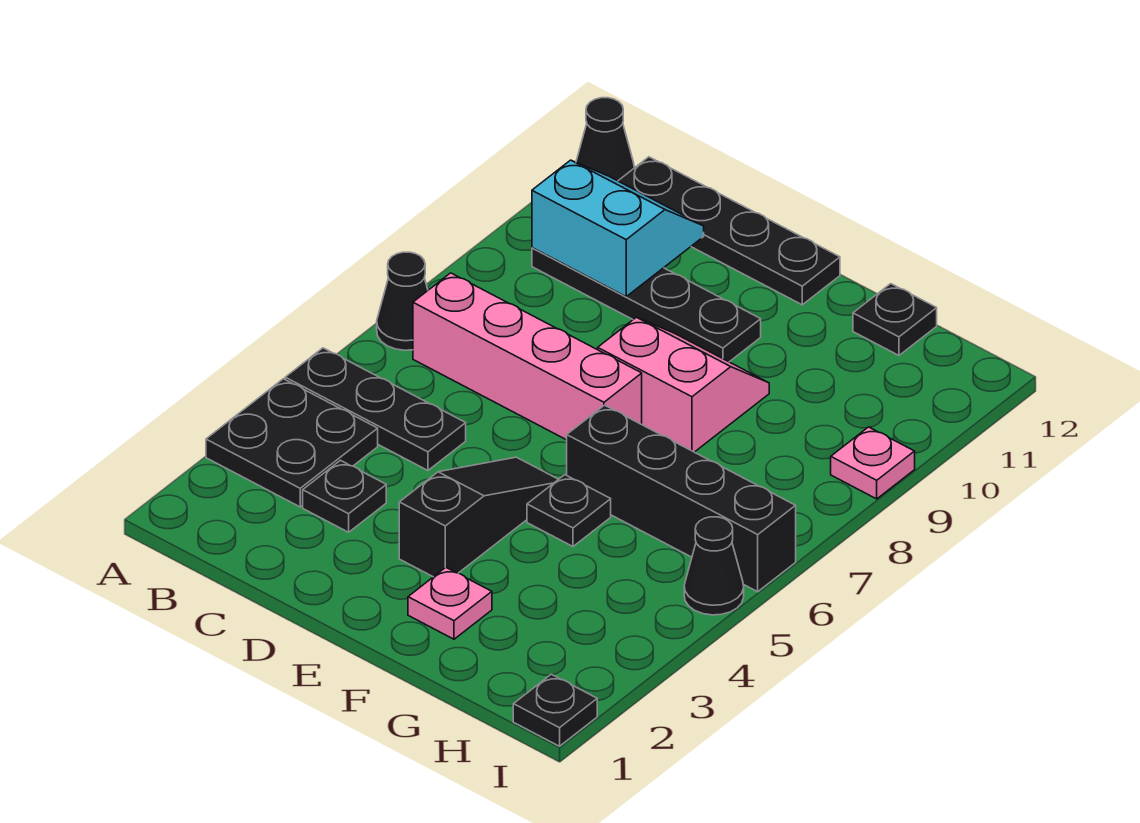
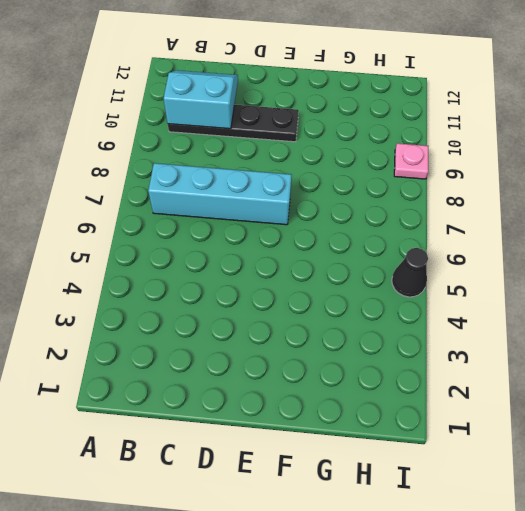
cyan 1x4 brick [148,163,292,225] -> pink 1x4 brick [413,273,642,440]
none -> black 2x2 plate [206,379,378,507]
none -> black 1x3 plate [285,348,466,470]
none -> black 1x1 cone [377,252,428,350]

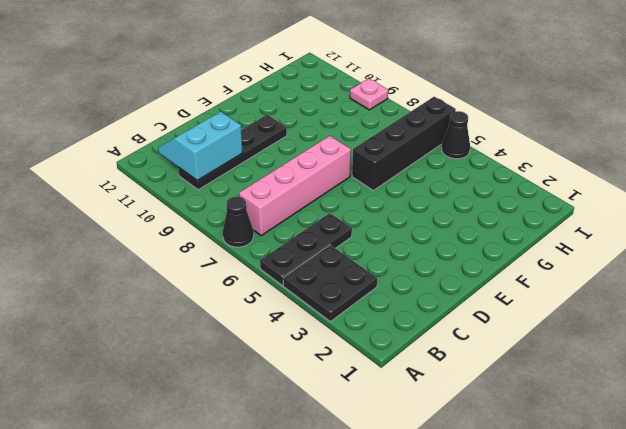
none -> black 1x1 cone [576,98,634,181]
none -> black 1x4 plate [618,157,840,305]
none -> black 1x1 plate [303,460,386,532]

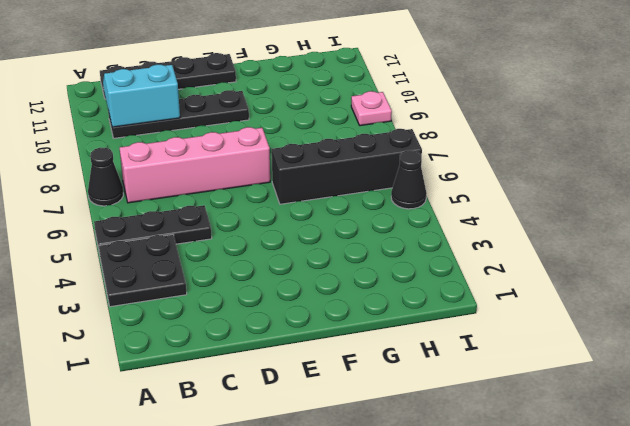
none -> black 1x1 cone [576,98,634,181]
none -> black 1x1 plate [303,460,386,532]
none -> black 1x3 slope [399,457,558,577]

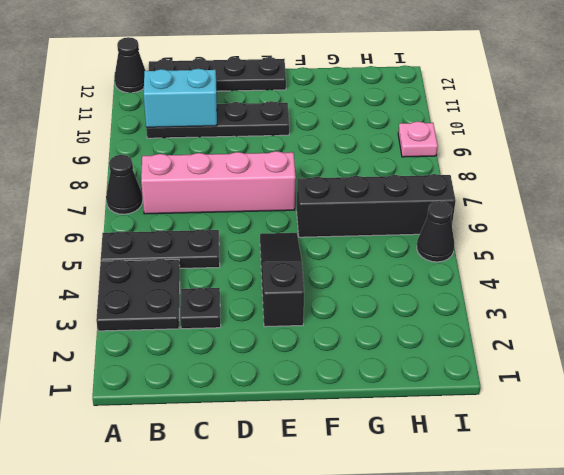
none -> pink 2x2 slope [598,317,769,452]
none -> pink 1x1 plate [408,567,492,639]
none -> black 1x1 plate [527,475,611,546]

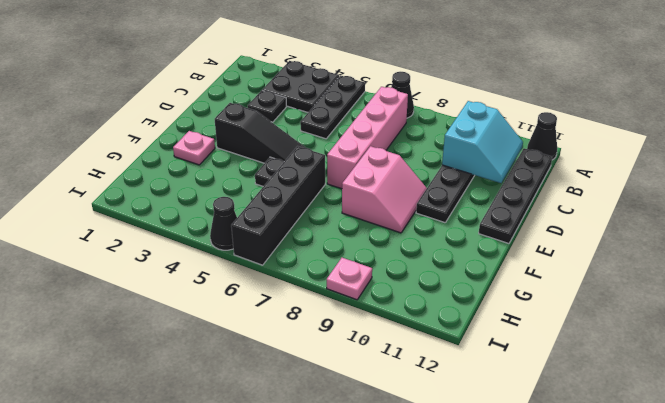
none -> black 1x1 plate [853,284,937,355]
none -> black 1x1 plate [513,674,597,746]

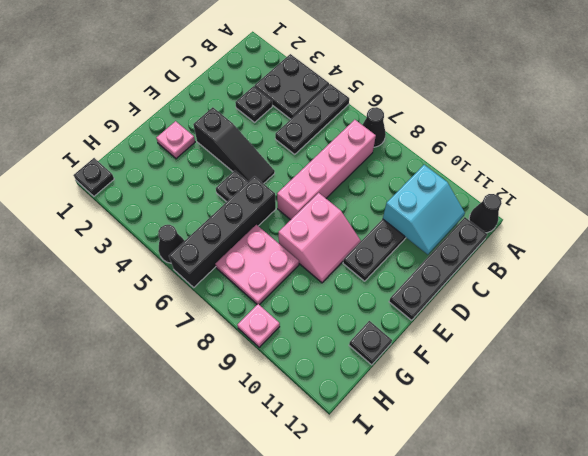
pink 2x2 plate [215,225,299,305] -> none

